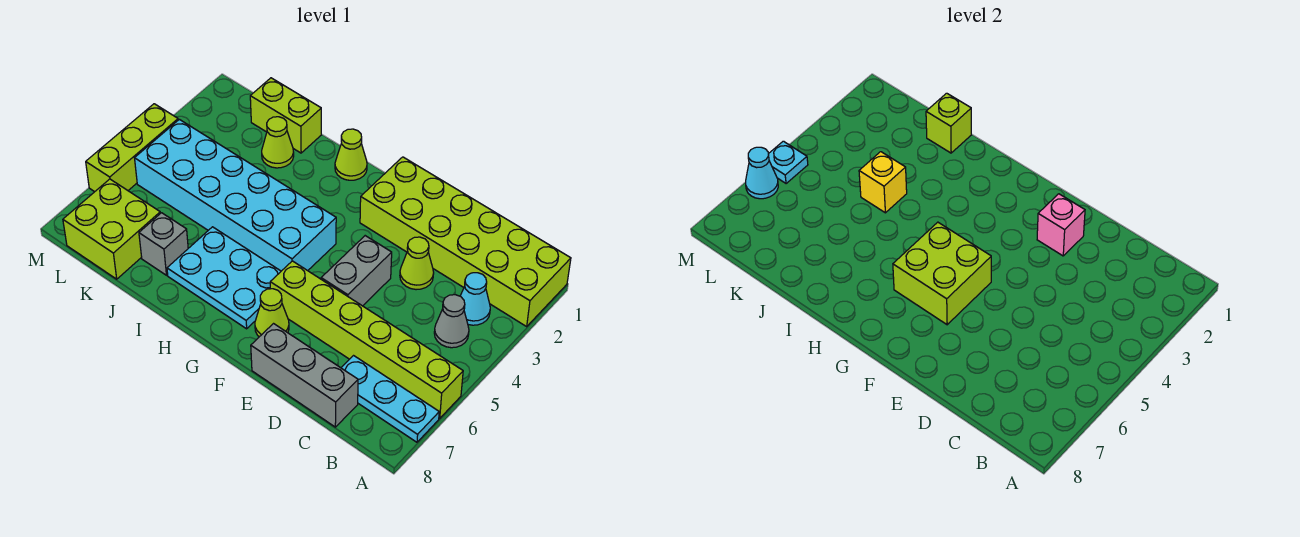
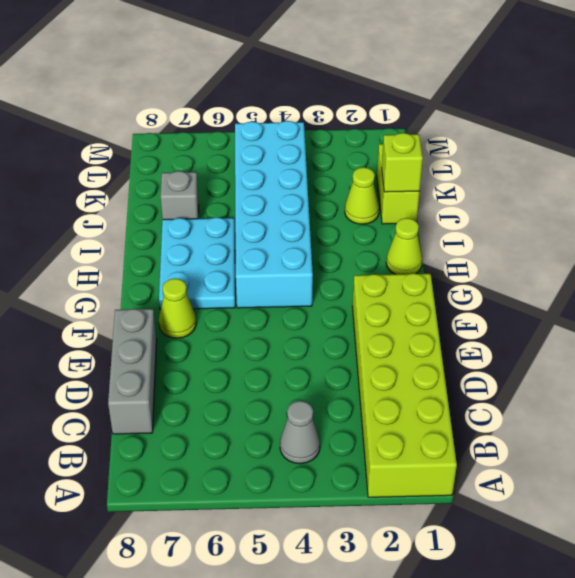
none -> lime 1x6 brick [270,261,463,418]
none -> cyan 1x3 plate [341,356,439,442]
none -> cyan 1x1 cone [460,273,490,325]

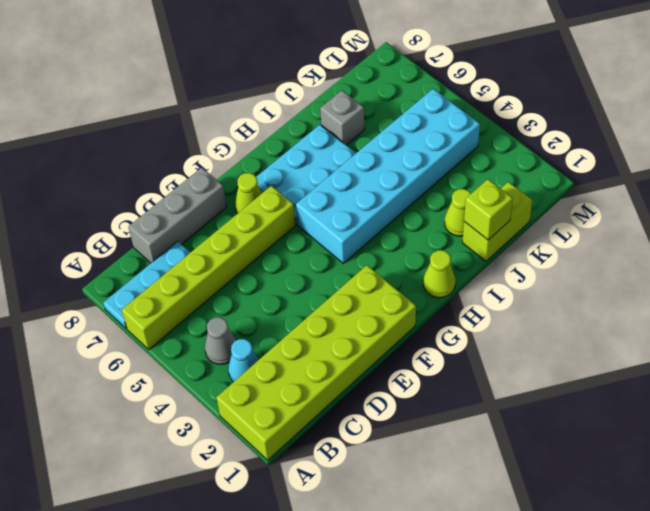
none -> lime 1x1 cone [400,237,434,290]
none -> grey 1x2 brick [321,236,392,306]
none -> lime 2x2 brick [63,179,160,279]

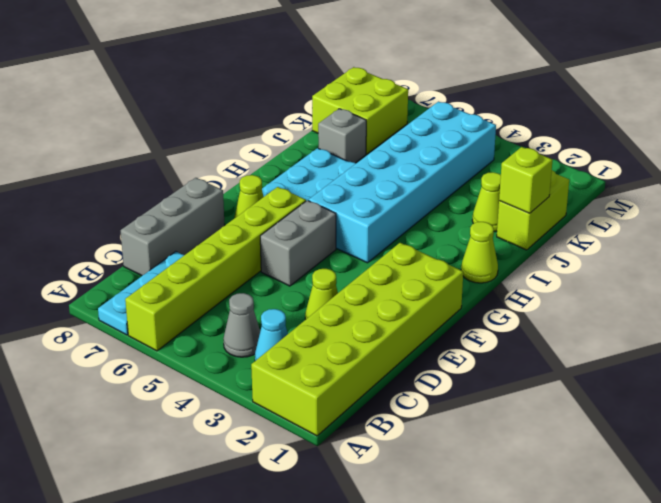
grey 1x2 brick [260,200,336,286] -> grey 1x2 brick turned to [321,236,392,306]
none -> lime 1x3 brick [86,104,178,192]
none -> pink 1x1 brick [1037,194,1085,256]
none -> lime 2x2 brick [893,222,991,325]

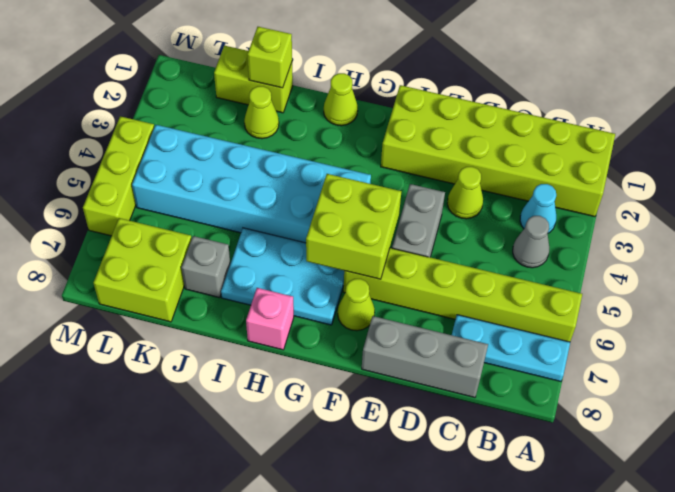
pink 1x1 brick [246,288,294,350] -> pink 1x1 brick moved to [1037,194,1085,256]
none -> yellow 1x1 brick [859,152,907,213]
none -> cyan 1x1 plate [768,141,808,184]
none -> cyan 1x1 cone [746,147,778,199]

